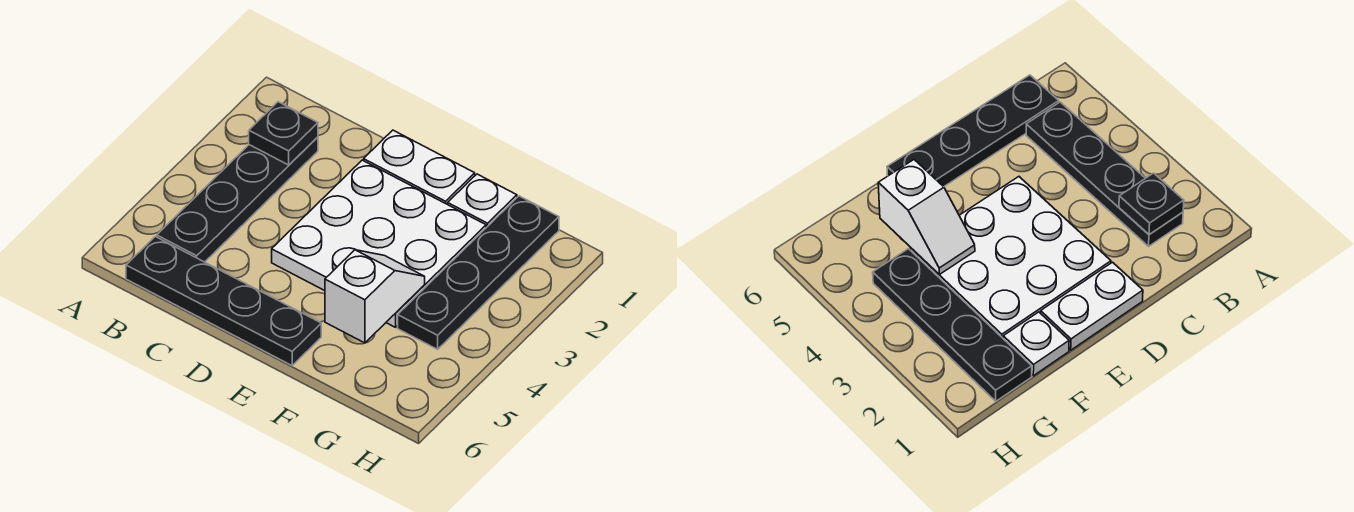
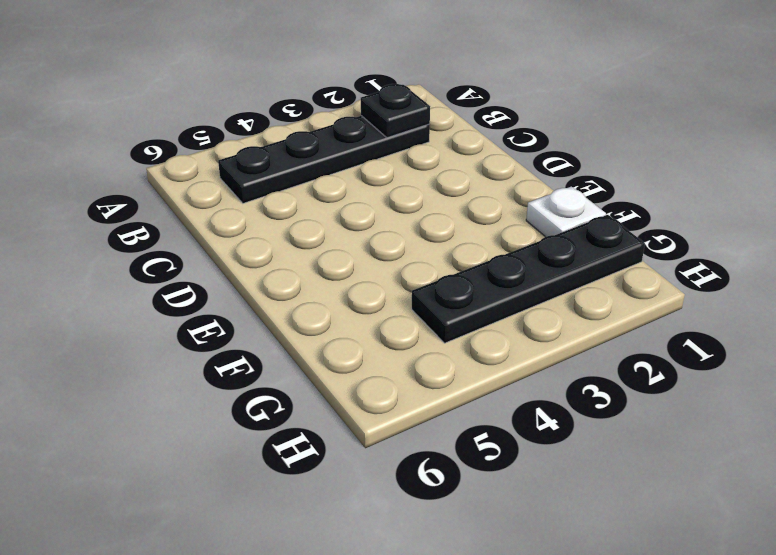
none -> black 1x4 plate [126,237,321,365]
none -> white 1x2 plate [364,130,475,204]

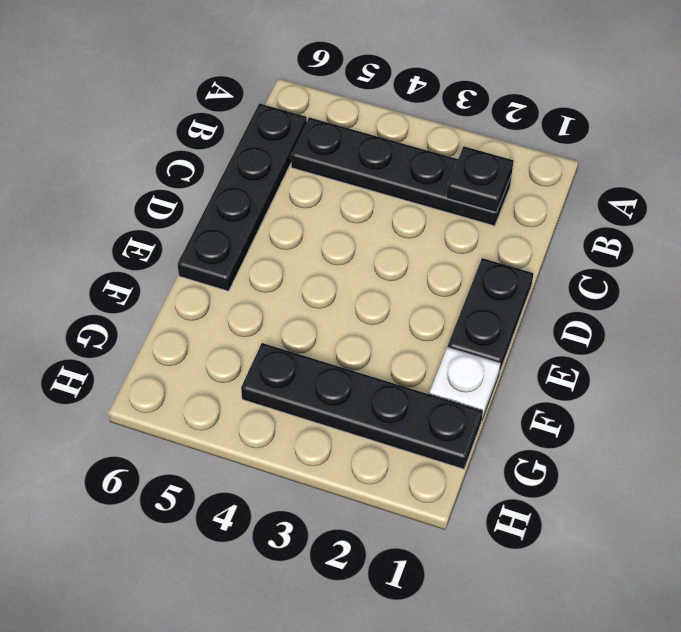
black 1x2 plate [448,258,534,373] -> white 1x2 plate [364,130,475,204]
none -> white 3x3 plate [272,160,486,327]
none -> white 1x2 slope [325,250,425,343]

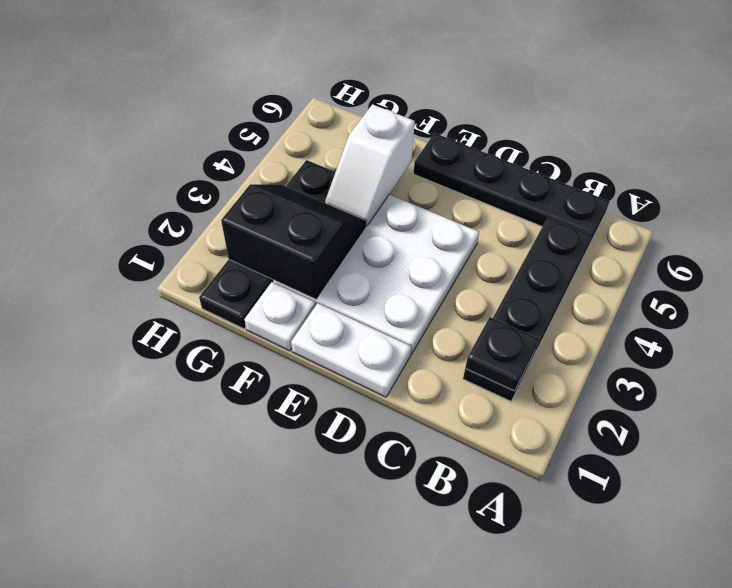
black 2x2 slope [221,184,366,299] -> none

